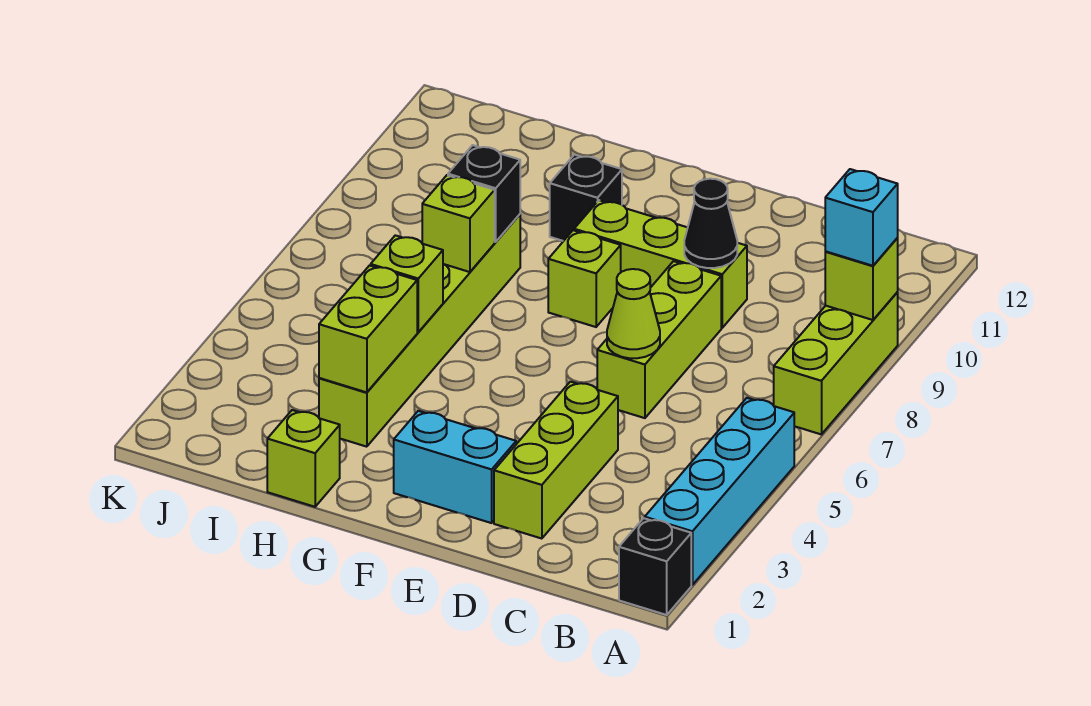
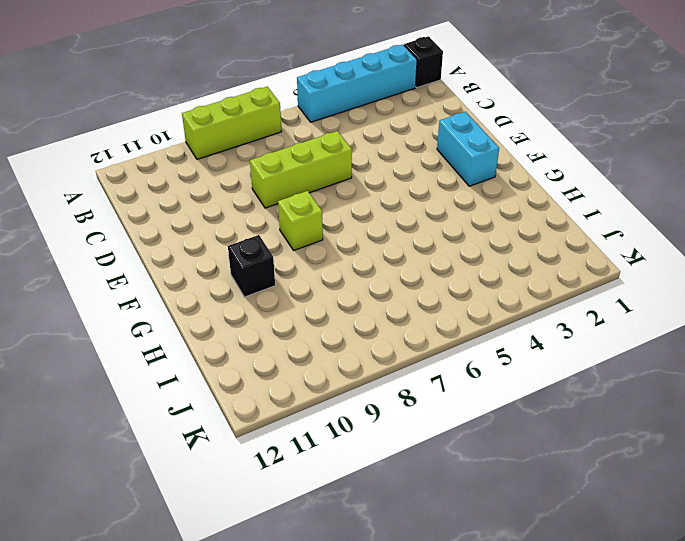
none -> lime 1x3 brick [494,382,618,539]
none -> lime 1x3 brick [574,200,747,328]
none -> lime 1x1 brick [267,410,340,507]

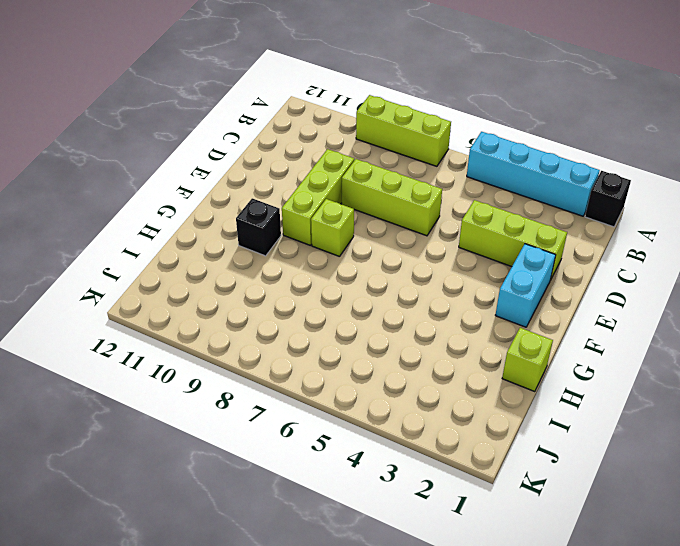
none -> lime 1x6 brick [319,214,520,447]
none -> lime 1x1 brick [825,238,898,320]
none -> lime 1x1 cone [607,269,660,358]

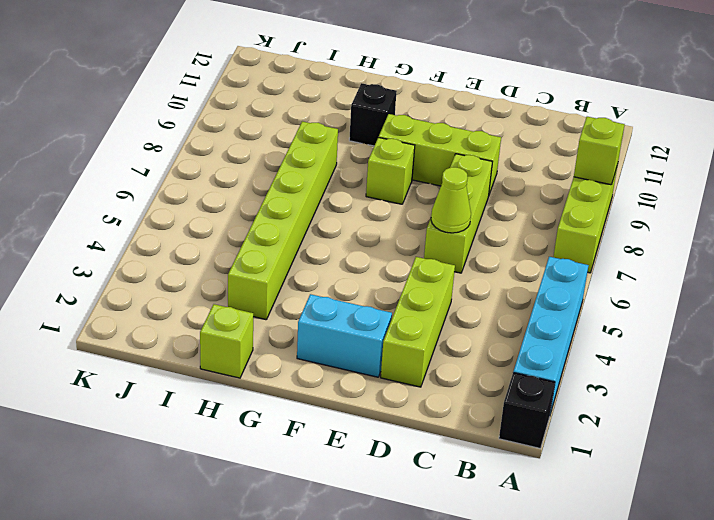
none -> black 1x1 cone [684,179,737,268]
none -> lime 1x2 brick [319,266,417,392]
none -> lime 1x1 brick [371,235,443,332]

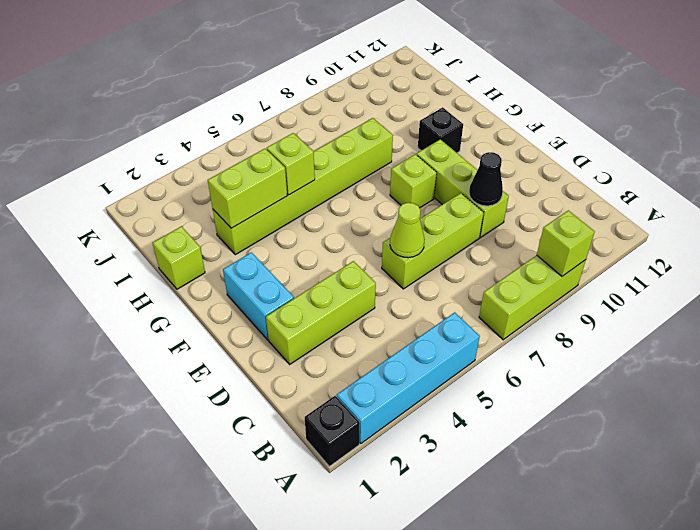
none -> lime 1x1 brick [422,175,495,272]
none -> black 1x1 brick [448,145,520,242]
none -> cyan 1x1 brick [825,169,898,266]

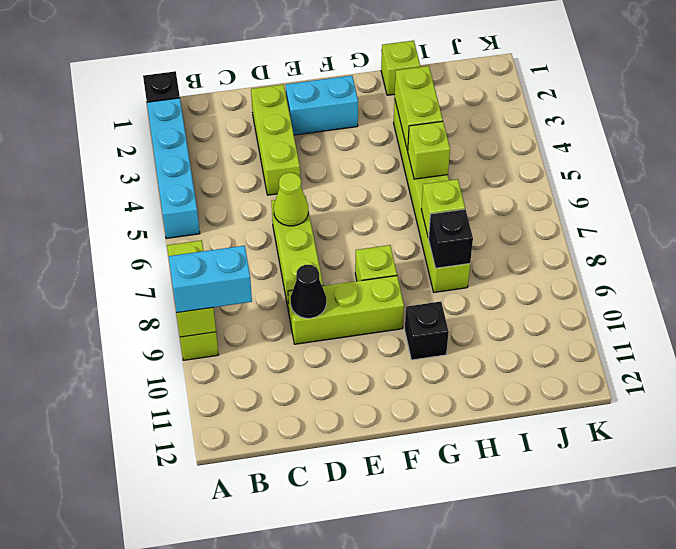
cyan 1x2 brick [168,246,252,313] -> cyan 1x1 brick [825,169,898,266]

